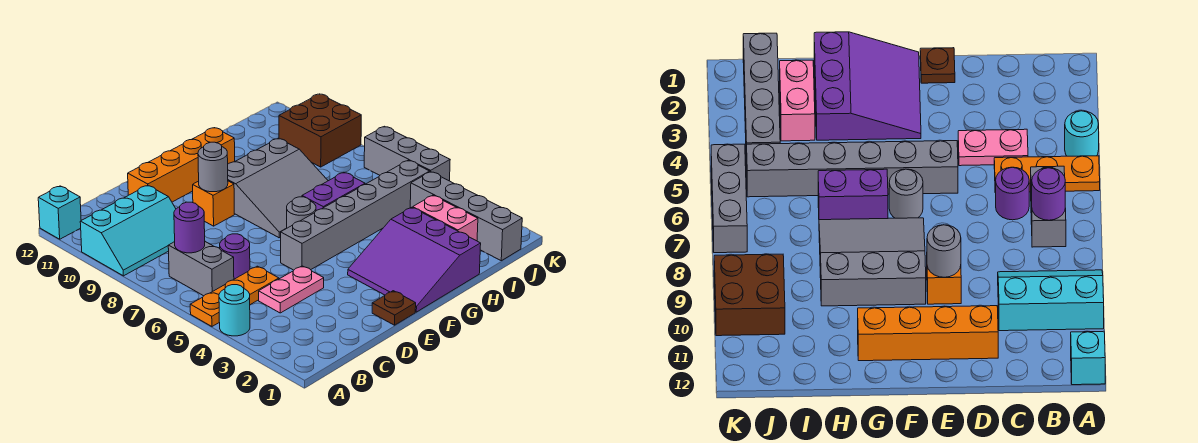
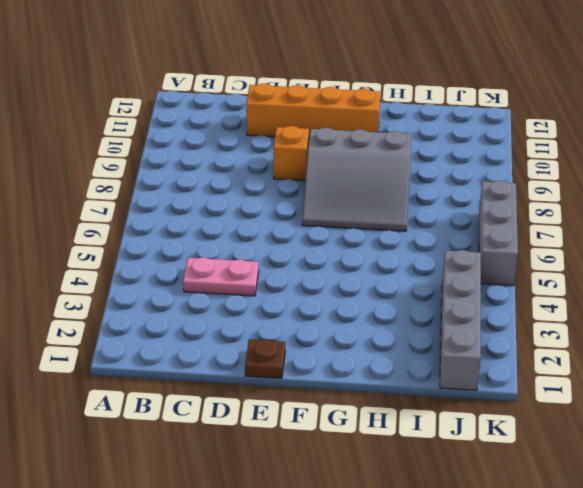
none -> cyan 1x1 round brick [219,285,250,336]
none -> orange 1x3 plate [190,266,279,326]
none -> cyan 2x3 slope [80,185,176,276]

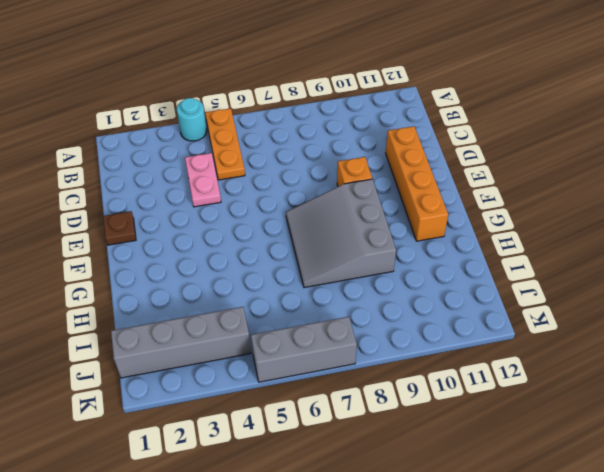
none -> cyan 2x3 slope [80,185,176,276]
none -> cyan 1x1 brick [38,186,81,239]
none -> grey 1x2 brick [168,242,234,296]

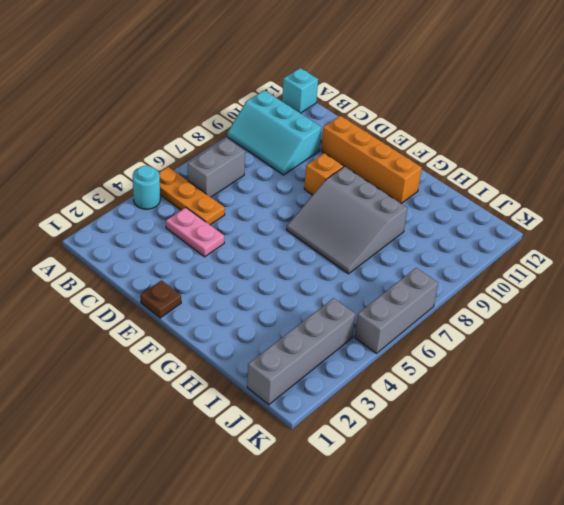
none -> purple 1x1 round brick [220,234,250,279]
none -> grey 1x6 brick [281,160,430,270]
none -> purple 3x3 slope [348,207,481,312]

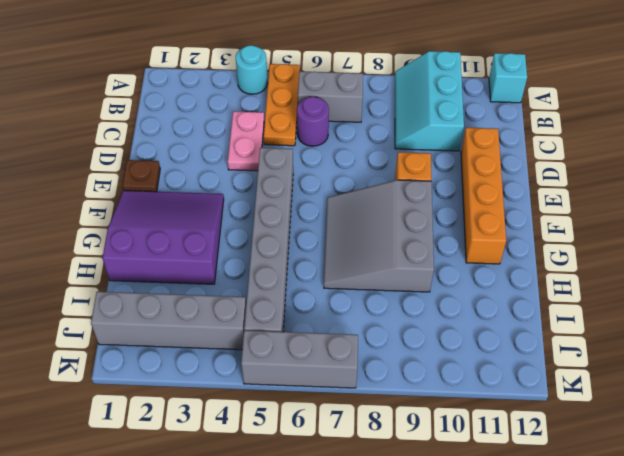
none -> grey 1x1 round brick [287,197,316,228]
none -> purple 1x2 brick [302,172,365,211]
none -> pink 1x2 brick [413,195,478,241]

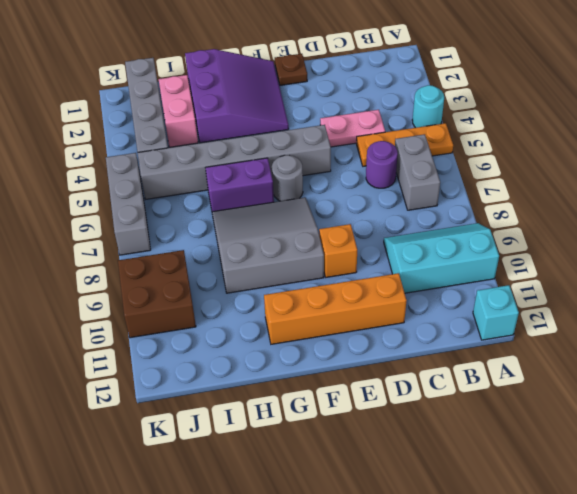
none -> purple 1x1 round brick [174,202,205,253]
none -> grey 1x1 round brick [198,142,228,192]

